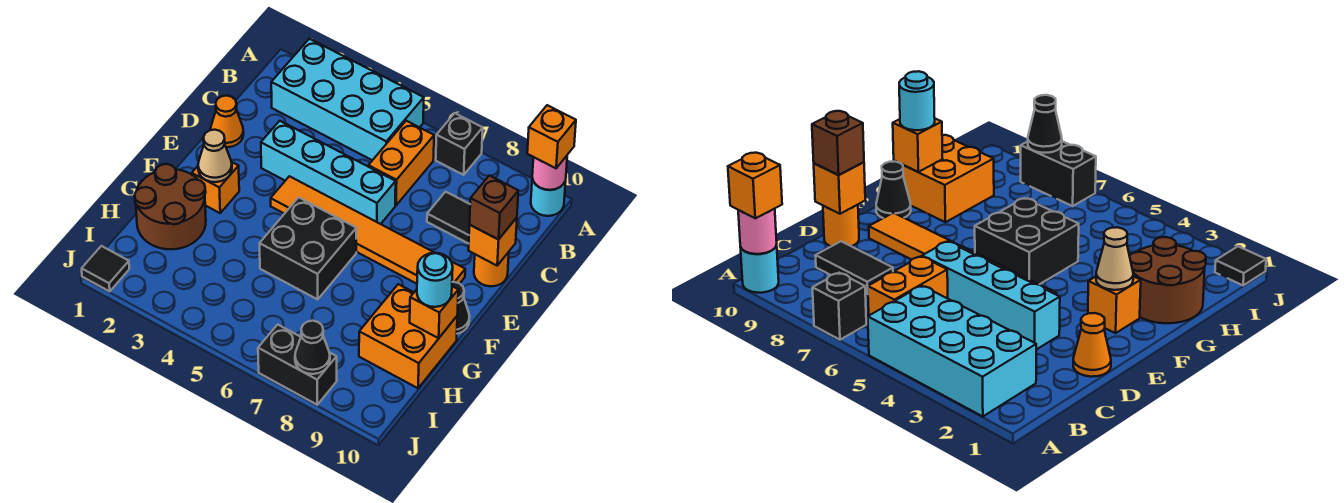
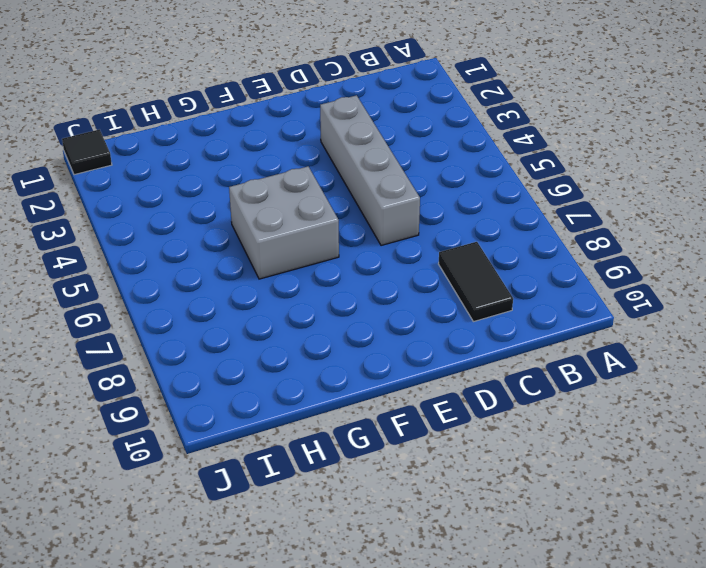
grey 1x4 brick [320,95,420,245] -> cyan 1x4 brick [261,121,396,224]
grey 2x2 brick [229,166,339,279] -> black 2x2 brick [259,197,356,299]
none -> cyan 2x4 brick [271,39,424,160]
none -> black 1x1 brick [436,113,483,175]
none -> cyan 1x1 round brick [531,179,566,216]

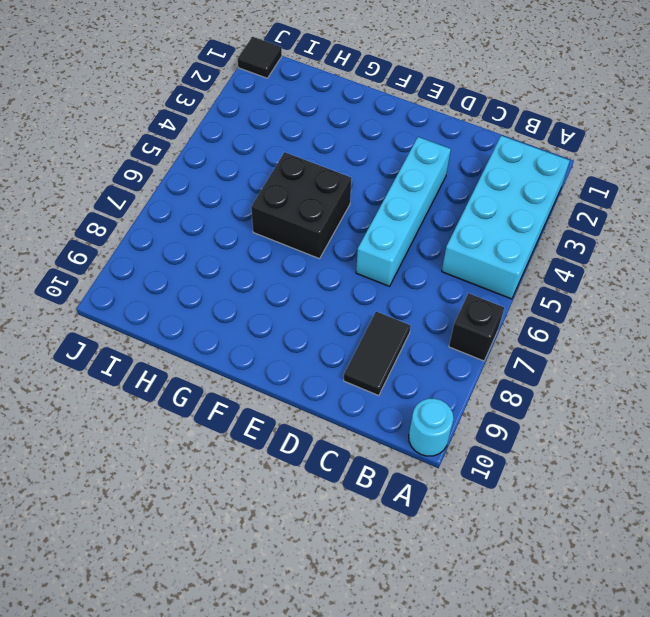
none -> orange 1x2 brick [368,121,434,205]
none -> orange 1x1 cone [210,96,244,147]
none -> orange 1x1 round brick [474,252,509,286]

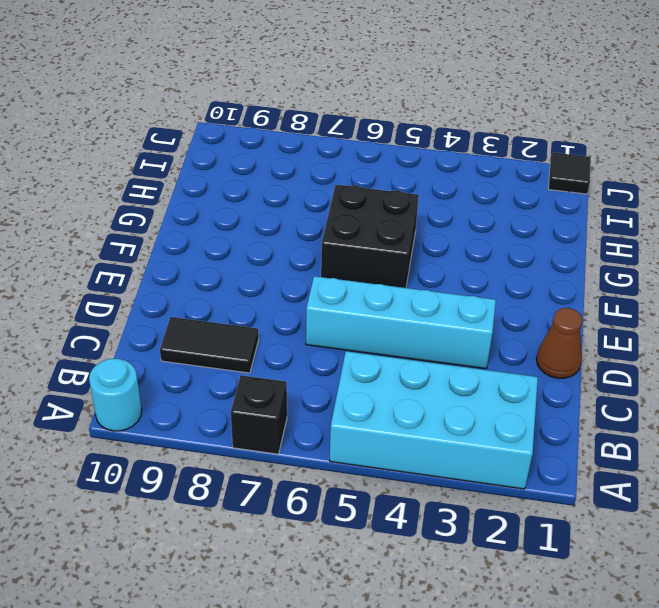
brown 1x1 cone [536,308,582,378] -> orange 1x1 cone [210,96,244,147]
none -> orange 1x2 brick [368,121,434,205]
none -> orange 1x1 round brick [474,252,509,286]
none -> orange 1x6 tile [271,176,465,284]

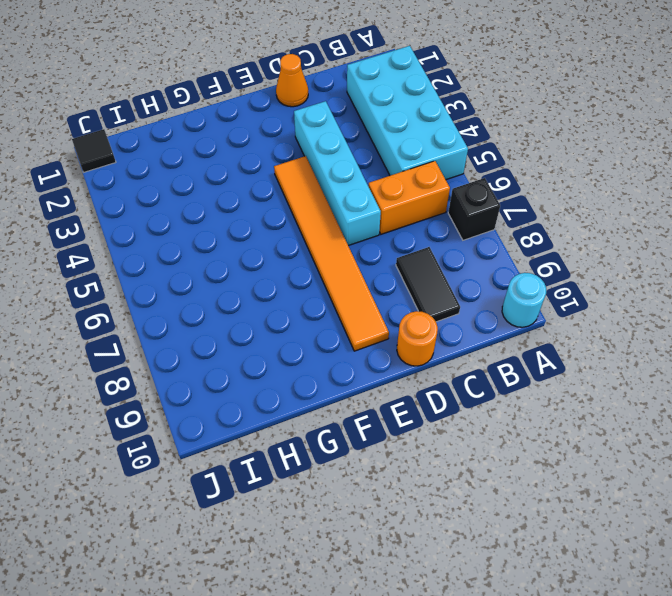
none -> orange 1x1 brick [192,162,239,213]
none -> black 2x2 brick [259,197,356,299]
none -> black 1x1 cone [452,282,469,334]

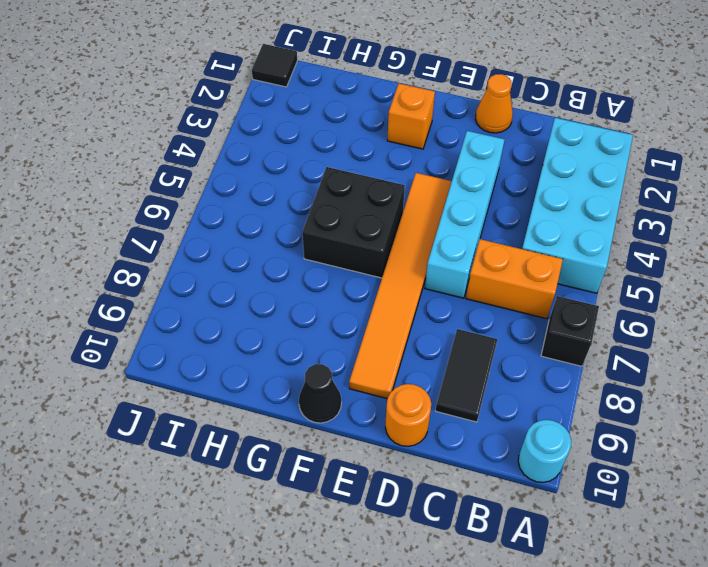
none -> brown 2x2 round brick [135,164,206,249]
none -> orange 2x2 brick [359,284,457,388]
none -> black 1x2 brick [258,325,337,405]

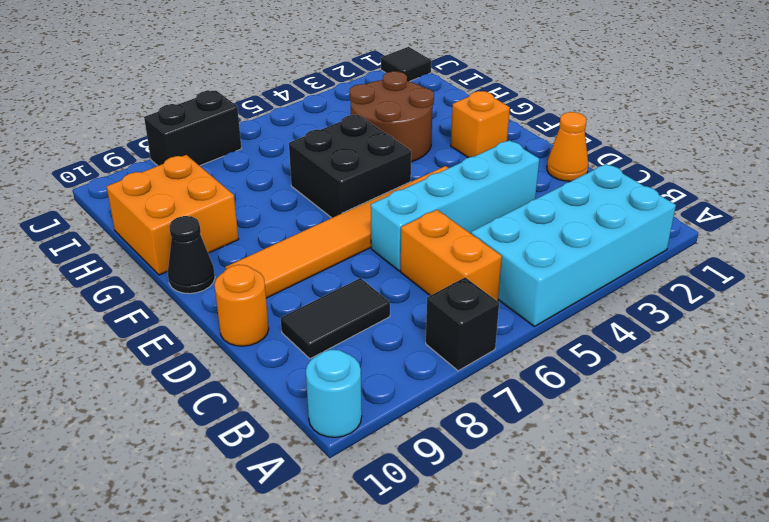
brown 2x2 round brick [349,71,434,162] -> brown 2x2 round brick moved to [135,164,206,249]
none -> pink 1x1 round brick [532,156,567,190]
none -> orange 1x1 brick [468,218,517,265]
none -> tan 1x1 cone [198,130,232,182]

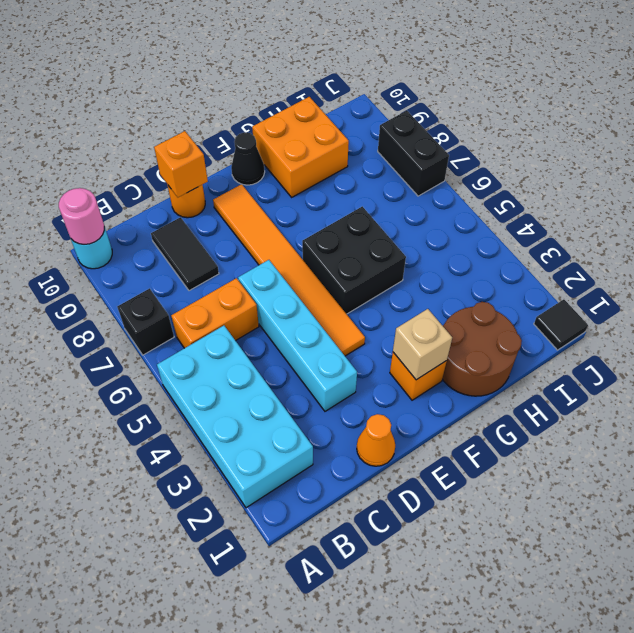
tan 1x1 brick [393,309,452,380] -> tan 1x1 cone [198,130,232,182]
none -> orange 1x1 brick [410,286,458,338]
none -> black 1x1 cone [295,321,330,374]
none -> orange 1x1 brick [527,105,576,168]

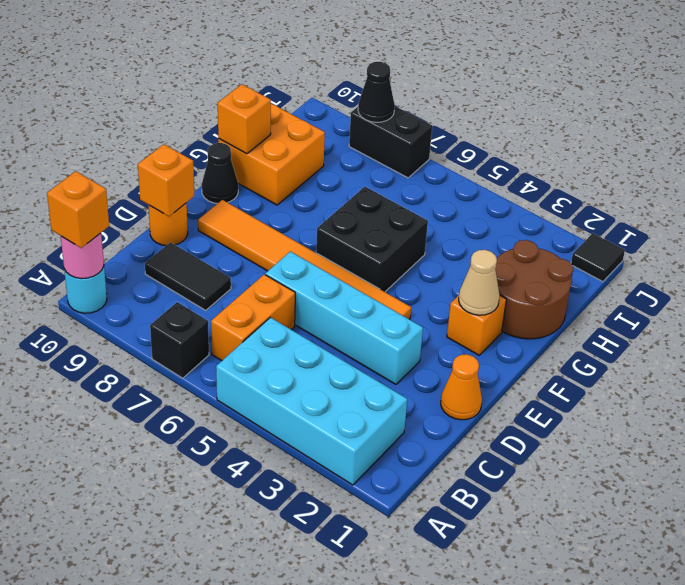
none -> brown 1x1 brick [470,175,518,240]
none -> cyan 1x1 round brick [417,253,453,307]

